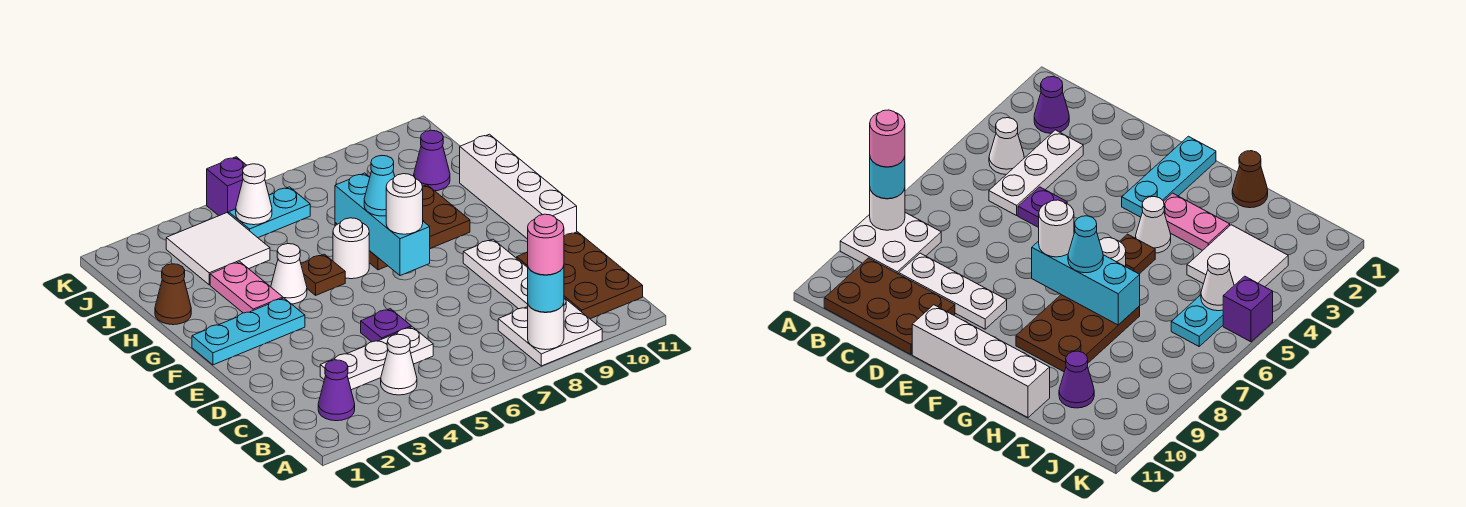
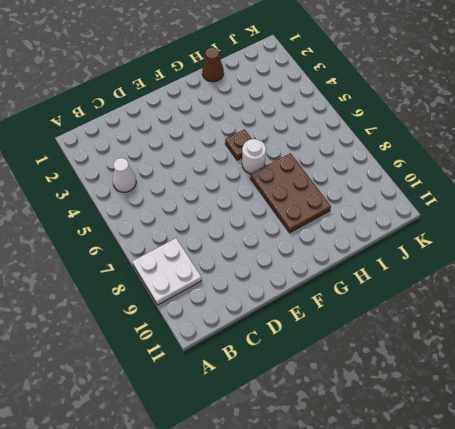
none -> purple 1x1 cone [318,360,355,421]
none -> brown 2x3 plate [517,232,643,319]
none -> white 1x3 plate [320,327,433,390]

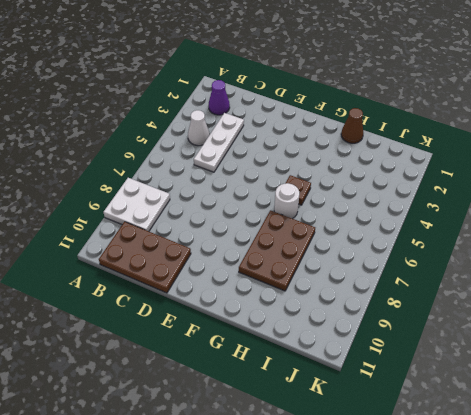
none -> white 1x3 plate [463,239,528,309]
none -> purple 1x1 plate [361,309,411,342]
none -> white 1x4 brick [460,134,577,239]

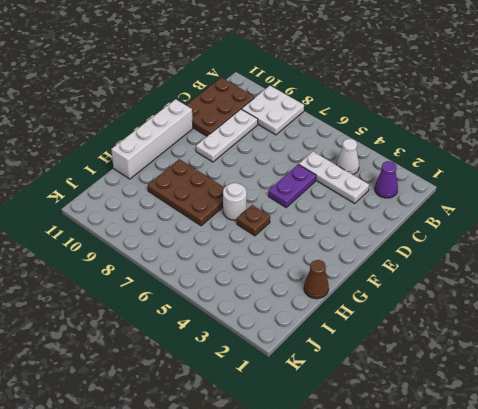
purple 1x2 plate [268,164,316,207] -> purple 1x1 plate [361,309,411,342]
none -> cyan 1x3 plate [192,298,305,365]
none -> pink 1x2 plate [210,262,283,313]
none -> white 1x1 cone [271,244,307,304]

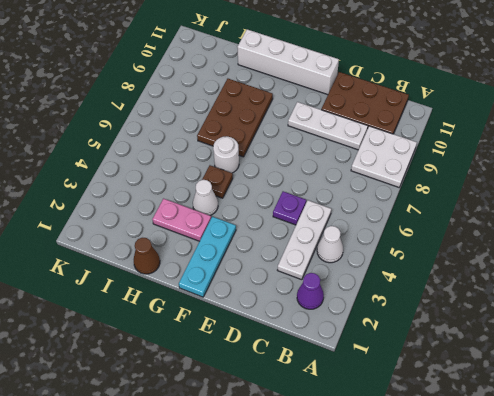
none -> white 2x2 tile [166,213,270,285]
none -> purple 1x1 cone [414,130,450,191]
none -> cyan 1x2 plate [229,187,310,238]

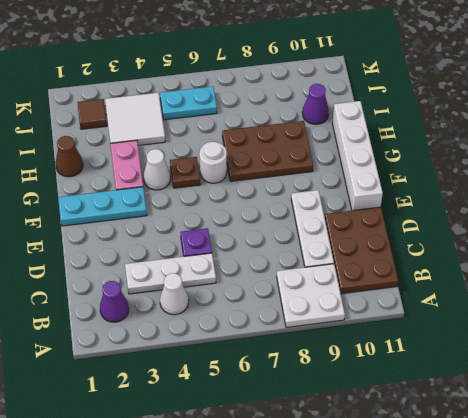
brown 1x1 tile [77,99,107,129] -> none
none -> purple 1x1 brick [207,157,247,216]
none -> white 1x1 round brick [528,303,564,350]
none -> cyan 1x3 brick [335,173,430,276]

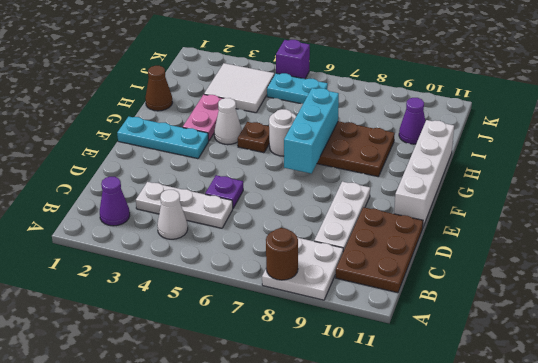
brown 1x1 round brick [266,228,298,280] -> white 1x1 round brick [528,303,564,350]
none -> white 1x1 cone [236,164,272,225]
none -> cyan 1x1 round brick [528,266,564,312]
none -> white 1x1 round brick [386,174,423,234]

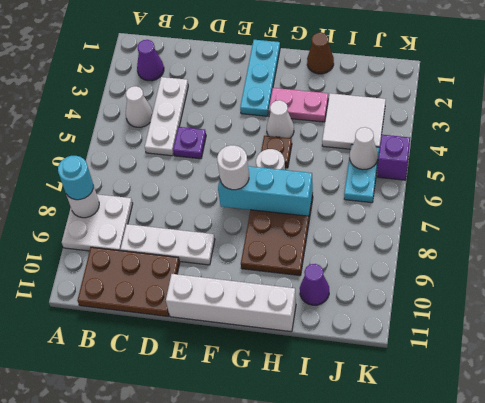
none -> cyan 1x1 cone [364,156,395,216]
none -> pink 1x1 round brick [528,214,564,275]

